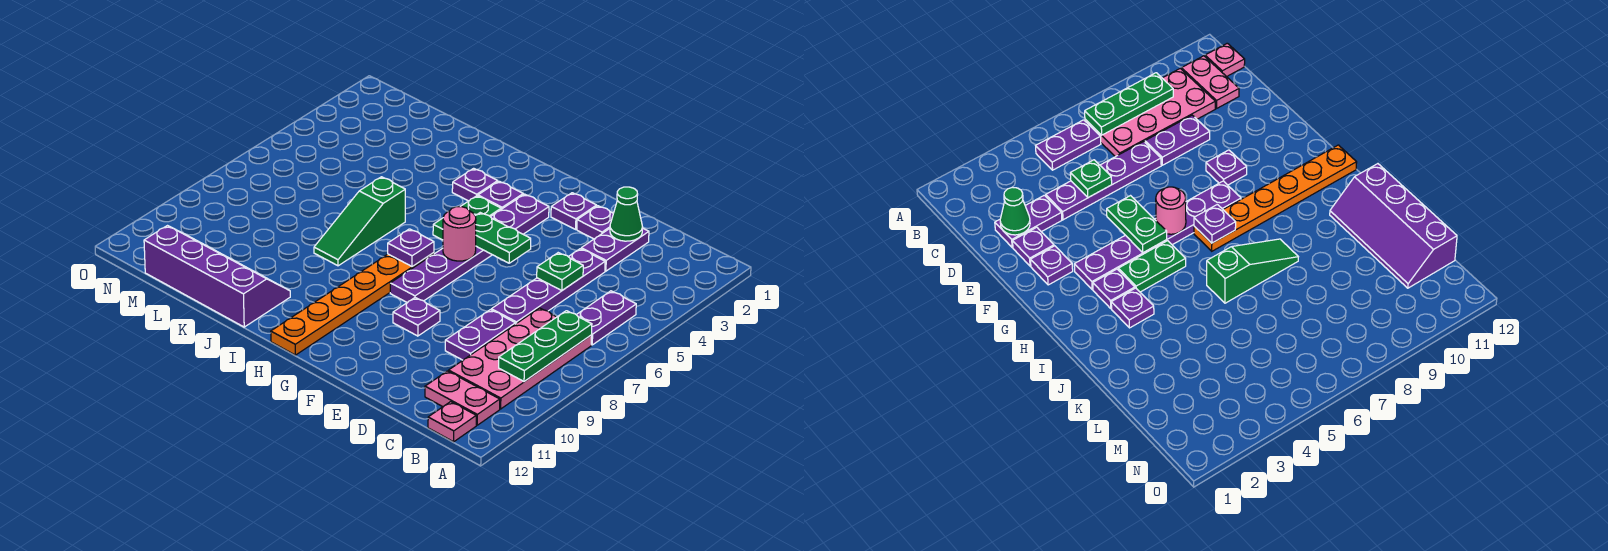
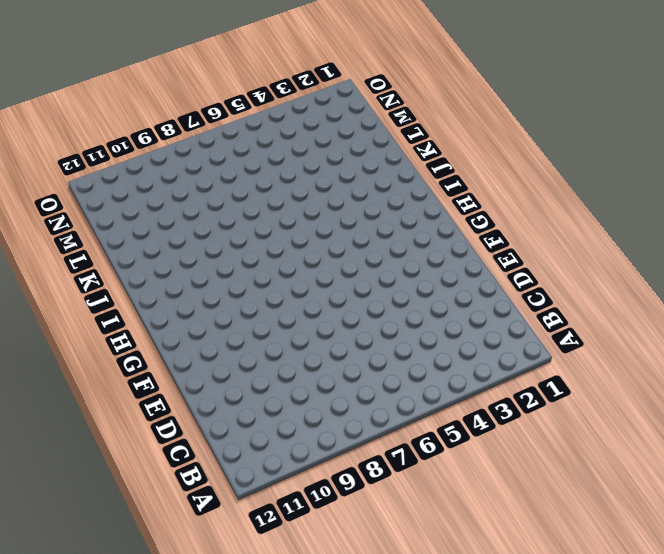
none -> purple 1x2 plate [577,291,636,345]
none -> pink 2x4 plate [449,308,592,409]
none -> pink 1x2 plate [425,371,500,425]

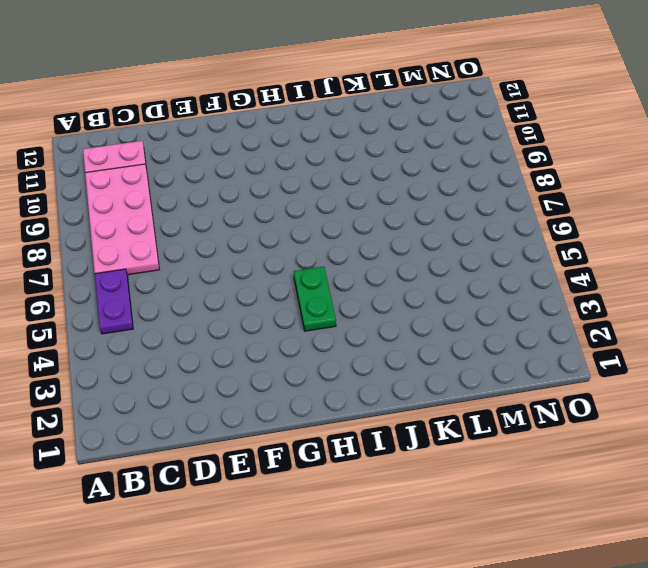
none -> pink 1x1 plate [428,402,476,442]
none -> purple 1x2 plate [581,228,649,271]
none -> purple 1x4 plate [491,249,605,324]

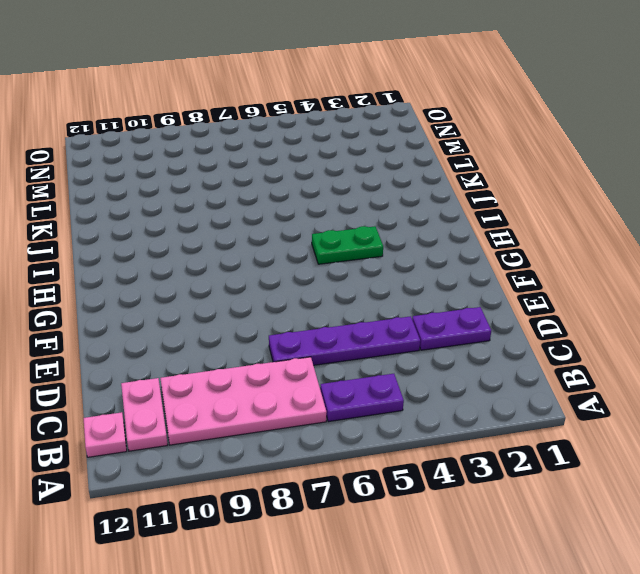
none -> purple 1x2 plate [445,310,515,360]
none -> purple 1x1 plate [577,206,613,239]
none -> purple 1x1 plate [551,193,597,229]

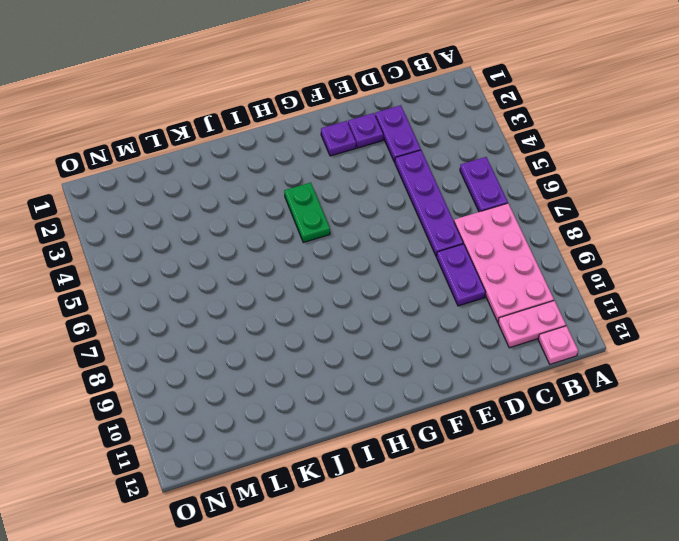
none -> purple 1x1 plate [393,298,440,336]
none -> purple 1x6 plate [390,194,549,303]
none -> purple 1x1 plate [478,181,523,209]

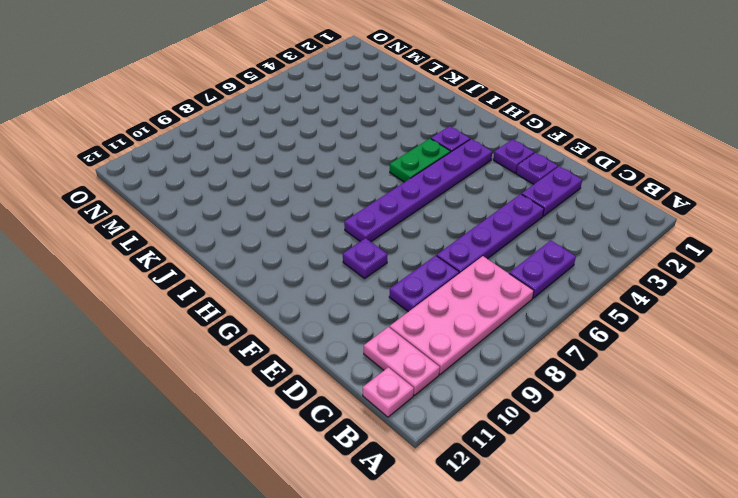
none -> orange 1x6 plate [271,253,434,355]
none -> purple 1x1 plate [452,168,498,201]
none -> green 1x3 slope [314,177,405,266]

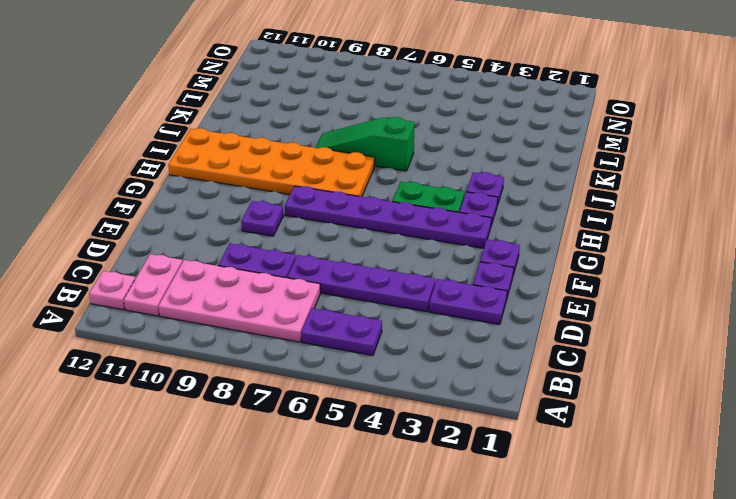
orange 2x6 plate [168,128,375,197] -> orange 1x6 plate [271,253,434,355]
none -> purple 2x4 slope [144,226,290,327]
none -> green 1x3 plate [499,311,592,382]
none -> green 1x1 cone [610,187,643,241]

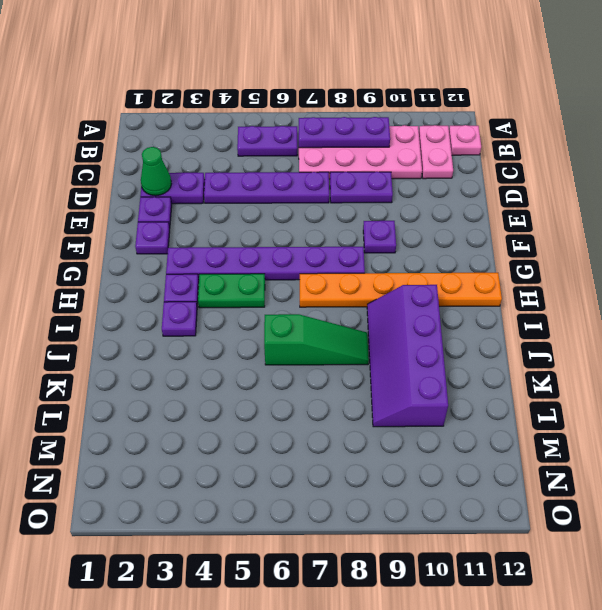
purple 1x3 plate [299,117,390,148] -> green 1x3 plate [499,311,592,382]
purple 2x4 slope [367,285,448,427] -> purple 2x4 slope moved to [144,226,290,327]
none -> green 1x1 plate [537,253,583,290]
none -> green 1x2 plate [475,213,531,263]
none -> pink 1x1 round brick [443,207,476,261]

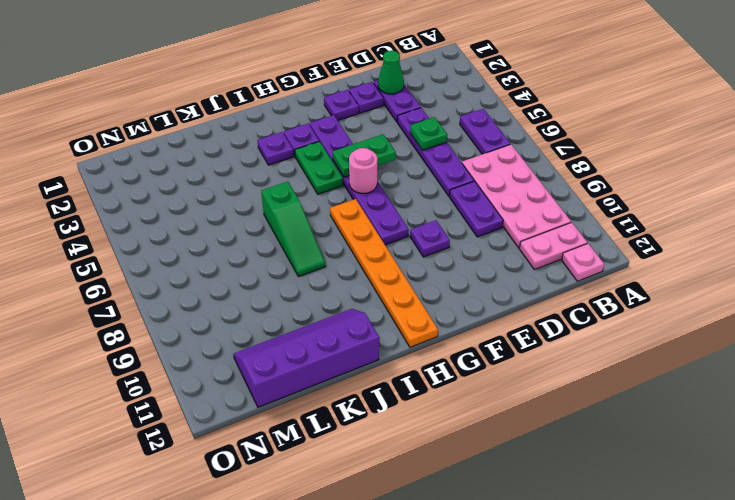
none -> green 1x3 plate [499,311,592,382]
none -> purple 1x1 plate [388,229,434,267]

